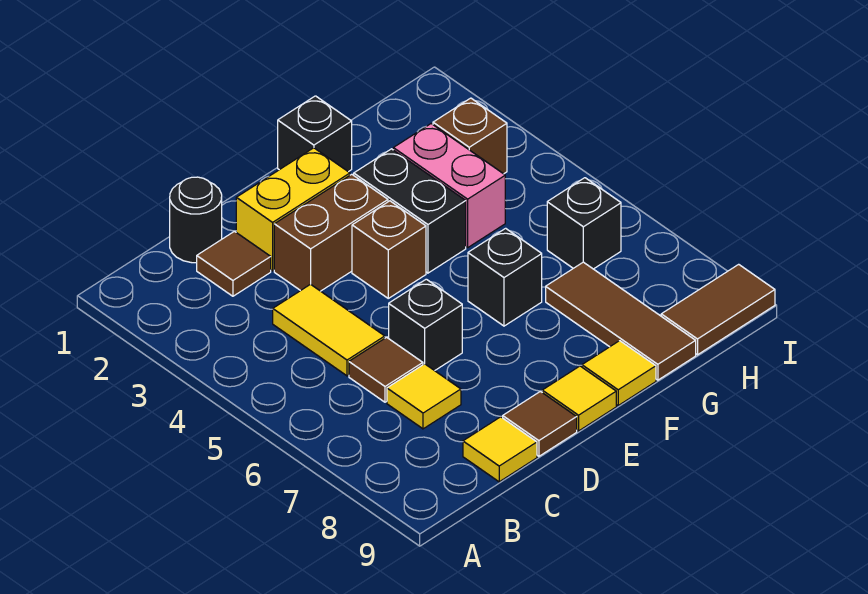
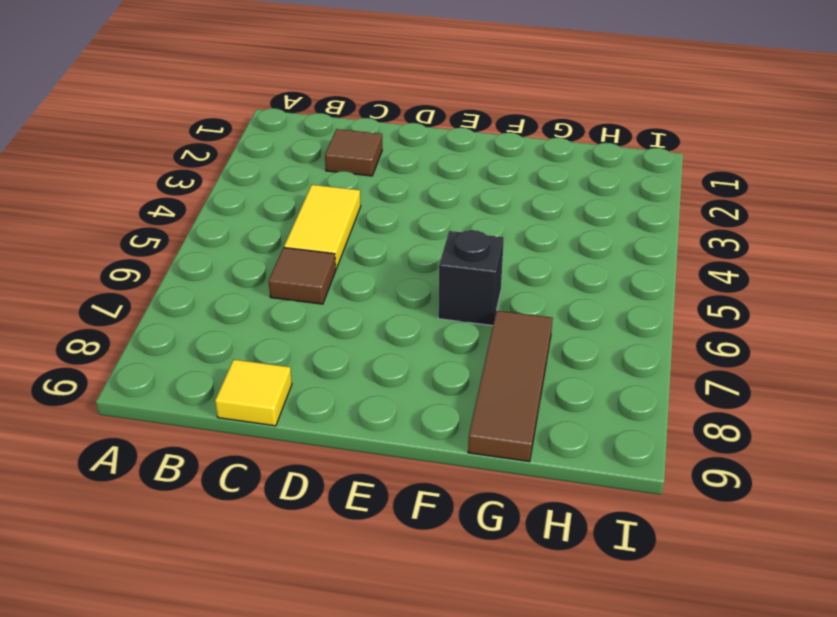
none -> black 1x1 round brick [170,177,222,263]
none -> yellow 1x1 tile [387,364,461,429]
none -> yellow 1x2 brick [236,148,350,271]

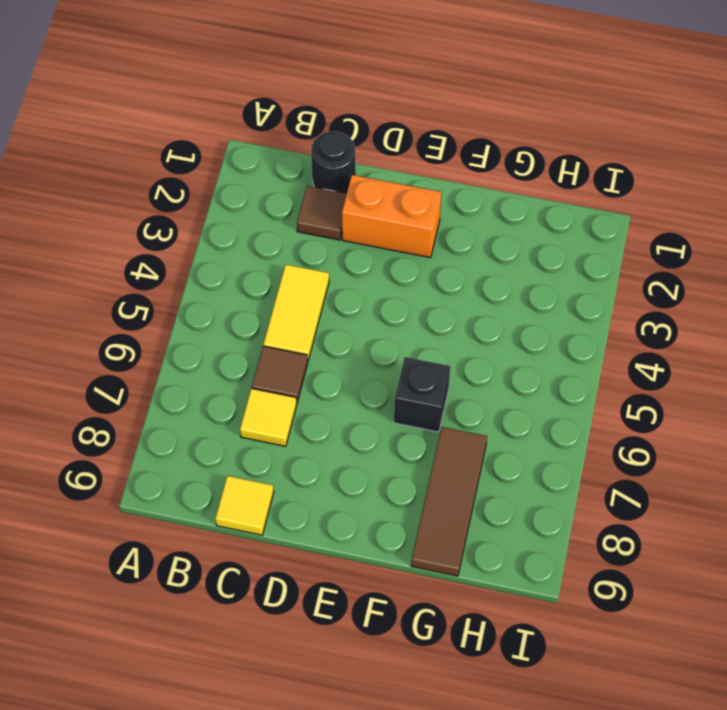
orange 1x2 brick [342,175,442,258] -> yellow 1x2 brick [236,148,350,271]
none -> brown 1x2 brick [274,174,388,291]
none -> black 1x1 brick [389,279,462,371]
none -> brown 1x1 tile [503,391,577,456]

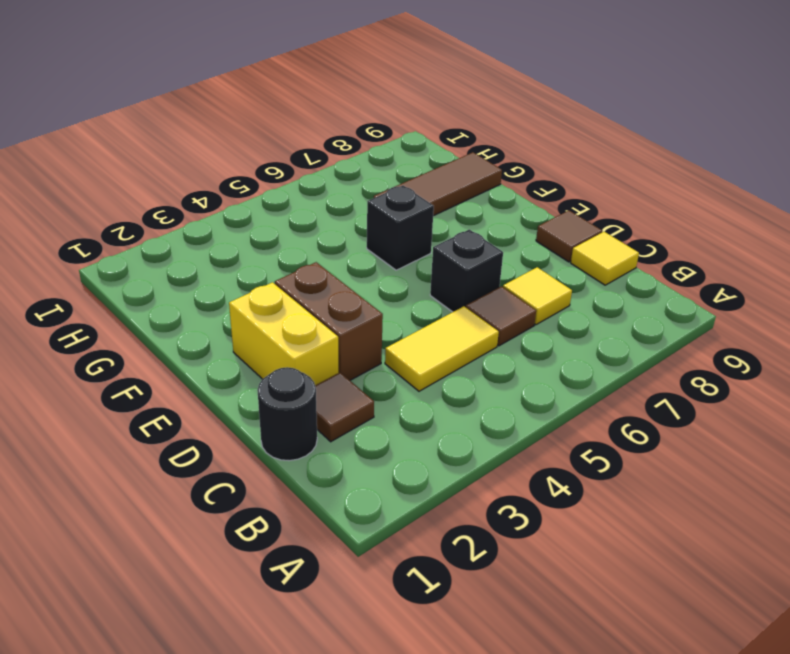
none -> brown 1x1 brick [352,201,426,298]
none -> yellow 1x1 tile [542,366,616,431]
none -> black 1x1 brick [278,96,352,172]

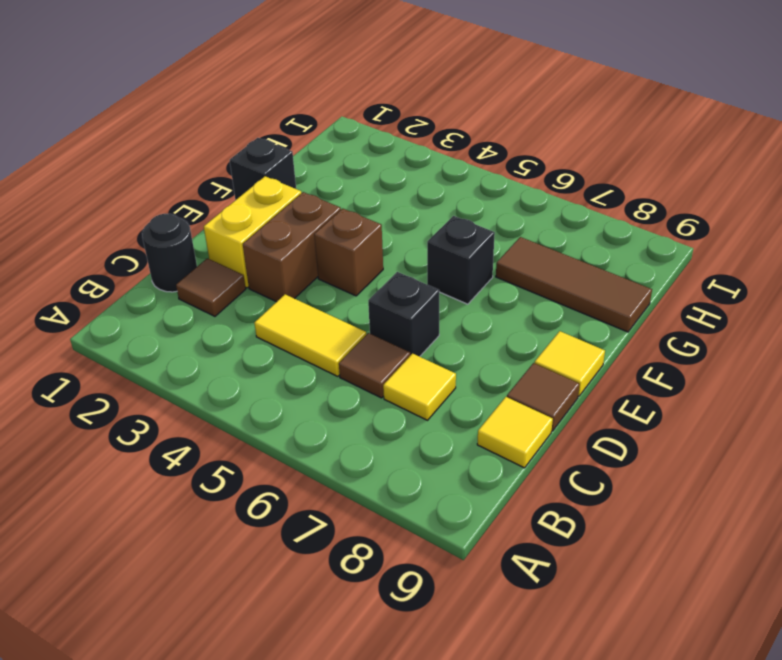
none -> black 1x2 brick [354,149,466,273]
none -> yellow 1x1 tile [582,341,656,405]
none -> pink 1x2 brick [393,124,505,248]

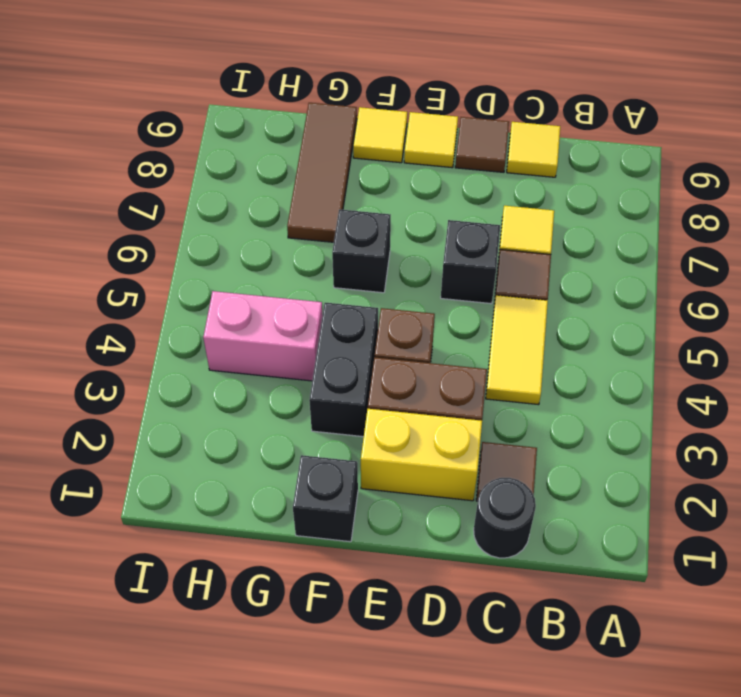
pink 1x2 brick [203,291,322,381] -> pink 1x2 brick turned to [393,124,505,248]
none -> brown 1x1 brick [433,98,507,174]
none -> black 1x1 brick [547,178,621,269]
none -> brown 1x2 tile [661,264,775,355]

